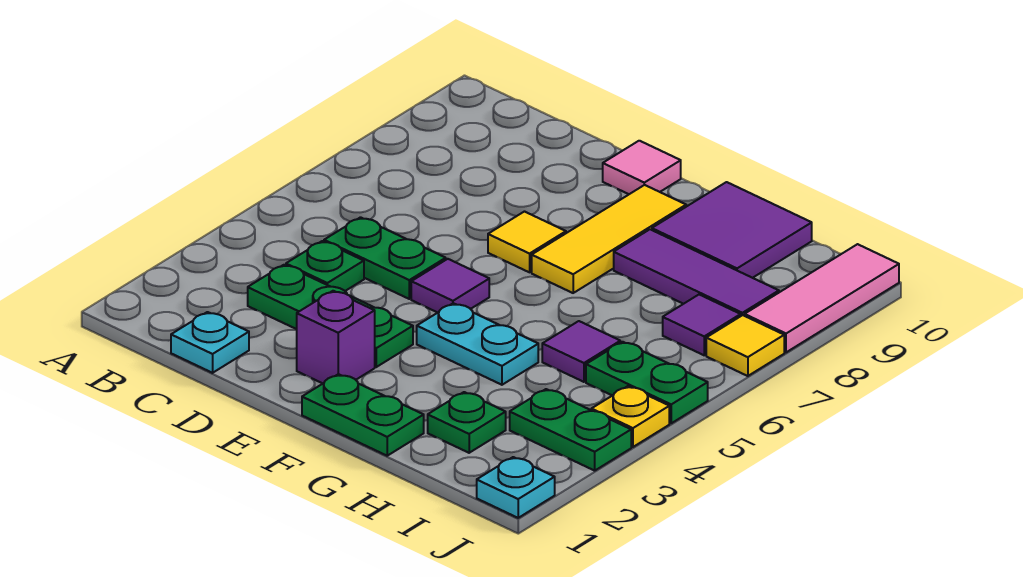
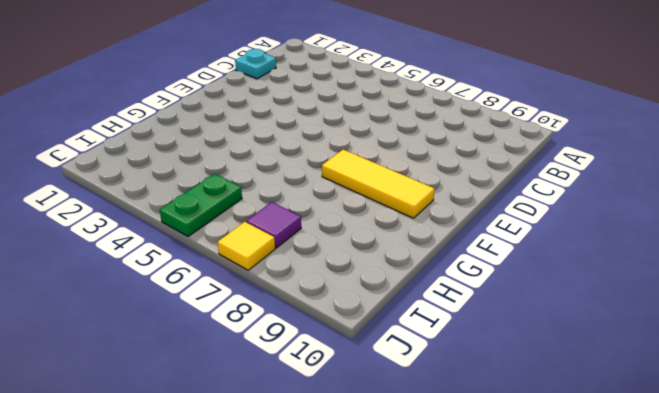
none -> green 1x3 plate [248,265,413,367]
none -> green 1x1 plate [286,241,364,291]
none -> green 1x2 plate [324,217,446,299]

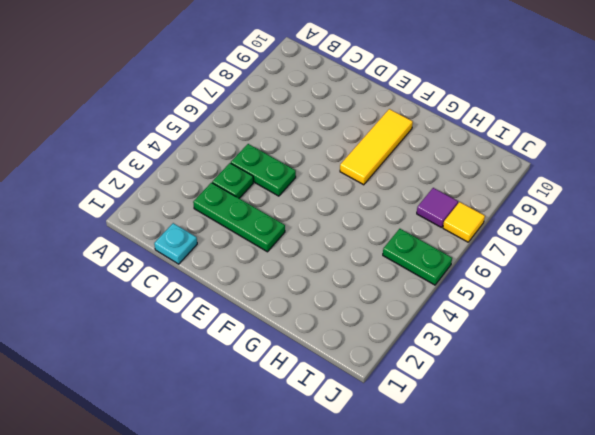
none -> purple 1x1 brick [297,291,375,383]
none -> purple 1x1 tile [411,259,489,313]
none -> yellow 1x1 tile [488,212,566,272]

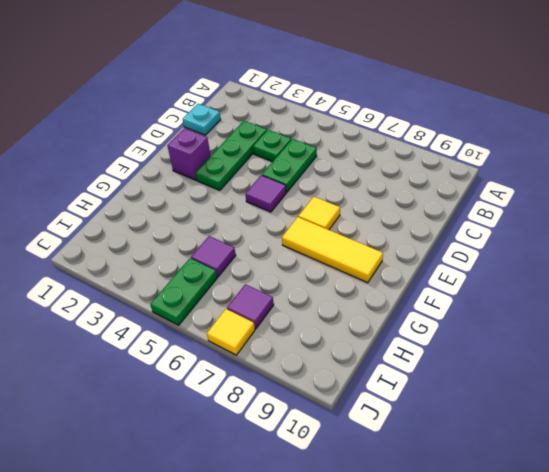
none -> pink 1x1 tile [603,141,681,194]
none -> green 1x2 plate [302,374,424,456]
none -> cyan 1x2 plate [417,303,538,385]

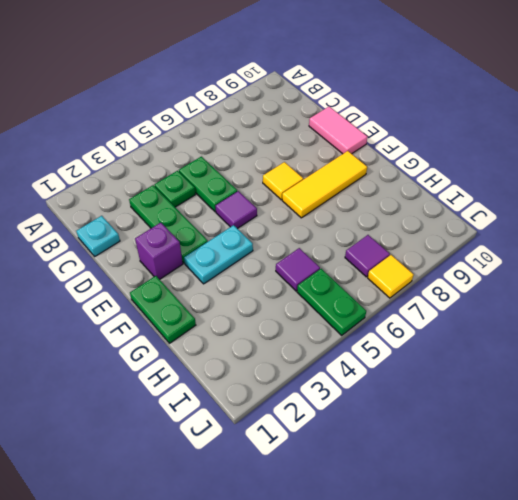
pink 1x2 tile [309,107,367,154] -> pink 1x1 tile [603,141,681,194]
cyan 1x2 plate [184,225,253,284] -> cyan 1x2 plate turned to [417,303,538,385]
none -> purple 1x3 tile [614,229,779,316]
none -> purple 2x2 tile [652,182,812,278]
none -> green 1x1 plate [428,392,506,453]

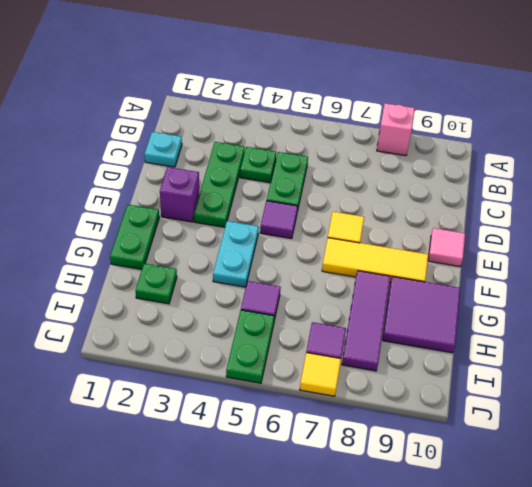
pink 1x1 brick [377,103,415,156] -> none
none -> green 1x2 plate [510,389,631,471]
none -> cyan 1x1 plate [477,457,555,518]
none -> yellow 1x1 plate [591,386,669,447]

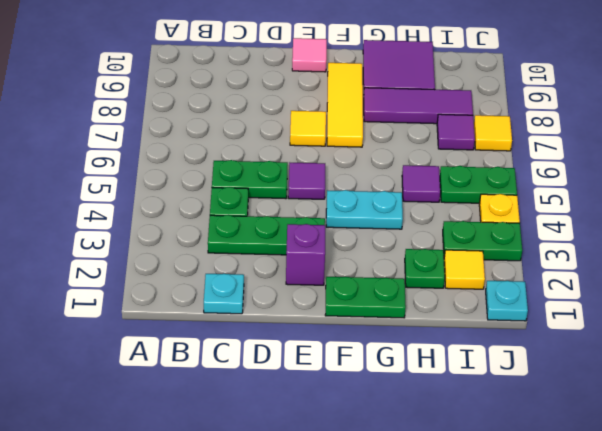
yellow 1x1 tile [444,250,485,289] -> none
none -> pink 1x3 tile [745,244,899,352]

